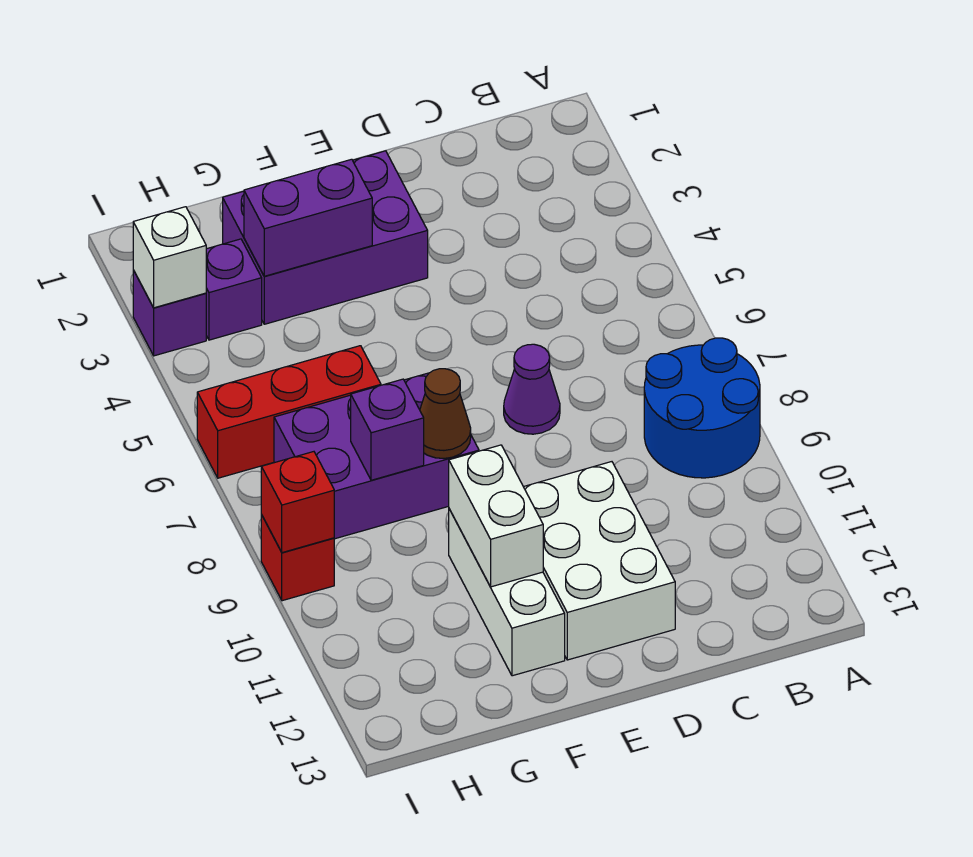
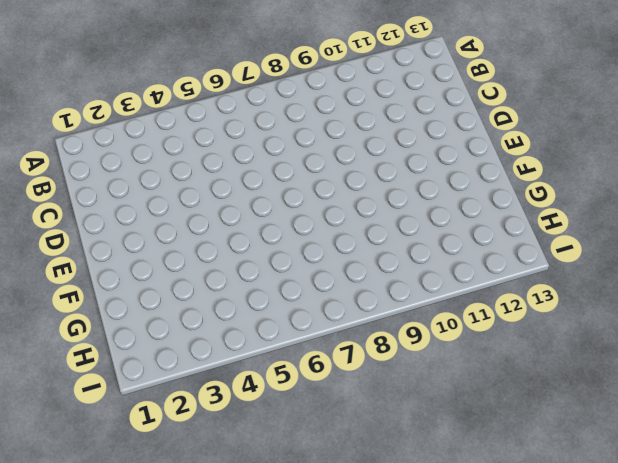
none -> blue 2x2 round brick [644,338,760,478]
none -> purple 1x1 cone [504,344,560,434]
none -> white 2x3 brick [524,462,675,660]

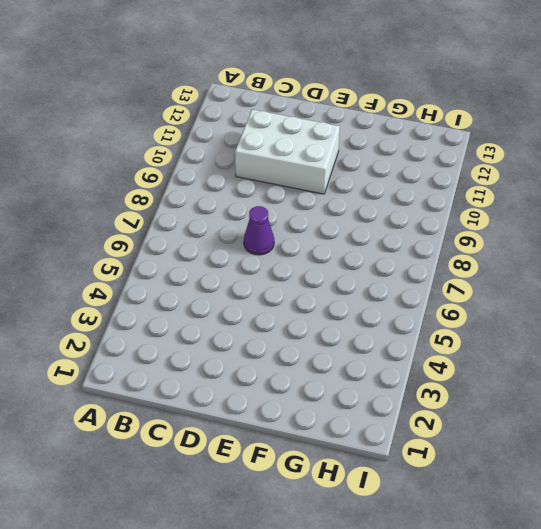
white 2x3 brick [235,109,340,194] -> white 2x3 brick turned to [524,462,675,660]
none -> blue 2x2 round brick [644,338,760,478]
none -> purple 2x3 brick [223,151,428,324]
none -> purple 2x3 brick [274,373,479,539]

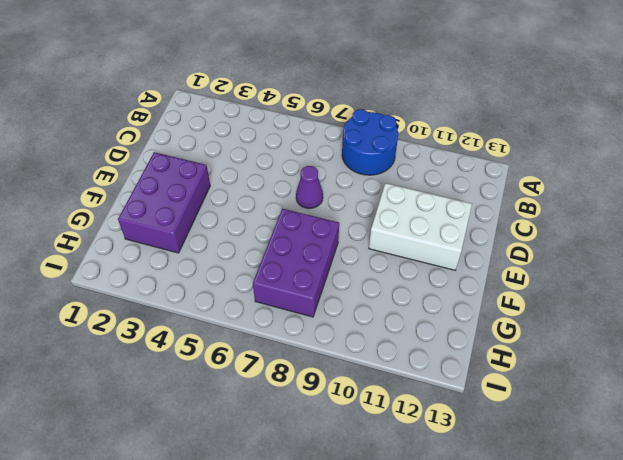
none -> white 1x3 brick [449,509,565,676]
none -> red 1x3 brick [197,346,381,478]
none -> purple 1x1 brick [206,239,262,340]

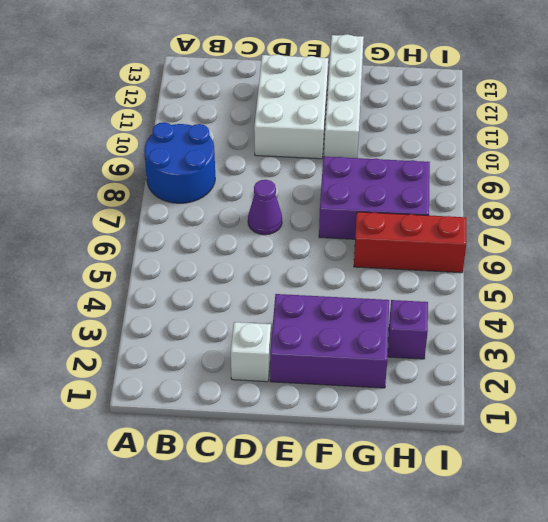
white 1x1 brick [231,322,271,382] -> white 1x1 brick moved to [133,207,206,308]
white 1x4 brick [324,34,364,158] -> white 1x3 brick [449,509,565,676]
none -> purple 1x1 brick [133,270,206,356]
none -> red 1x1 brick [261,515,334,601]
none -> purple 1x2 brick [244,159,372,276]

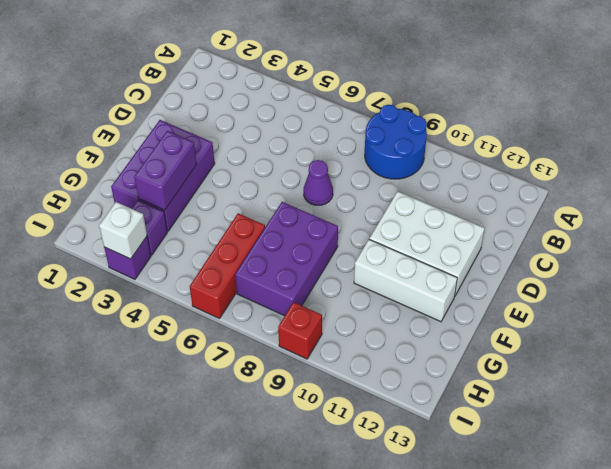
none -> brown 1x1 cone [420,369,471,458]
none -> white 1x2 brick [449,445,543,587]
none -> purple 1x1 brick [351,379,424,480]

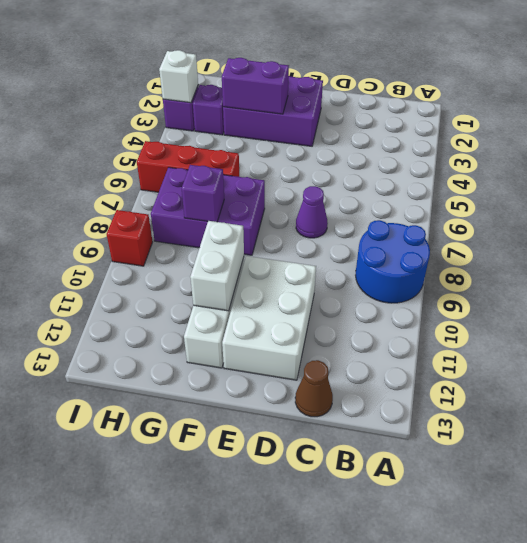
brown 1x1 cone [295,360,333,417] -> brown 1x1 cone moved to [420,369,471,458]
none -> red 1x1 brick [261,452,334,553]

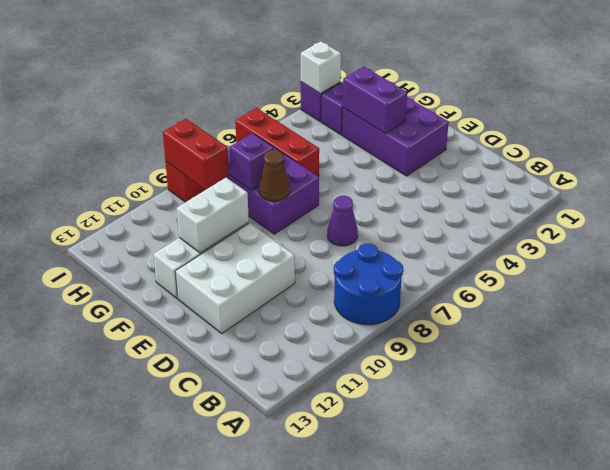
red 1x2 brick [163,119,229,190] -> red 1x1 brick [261,452,334,553]

